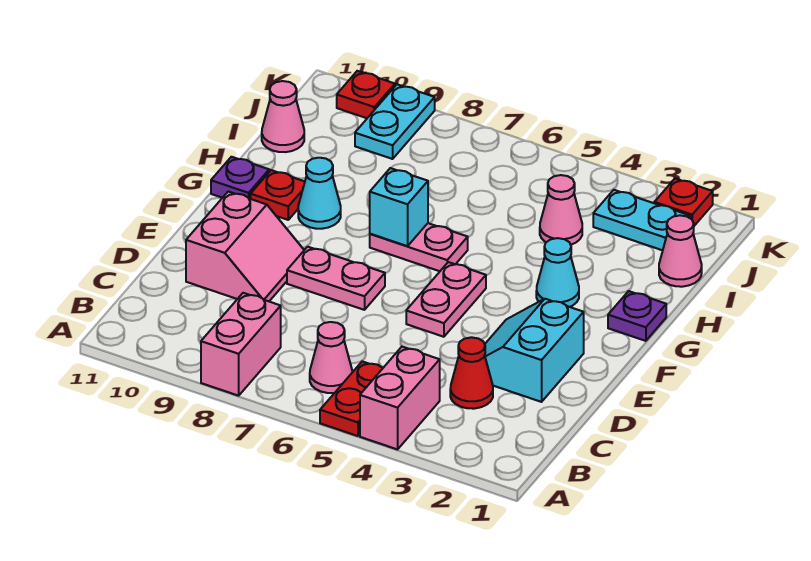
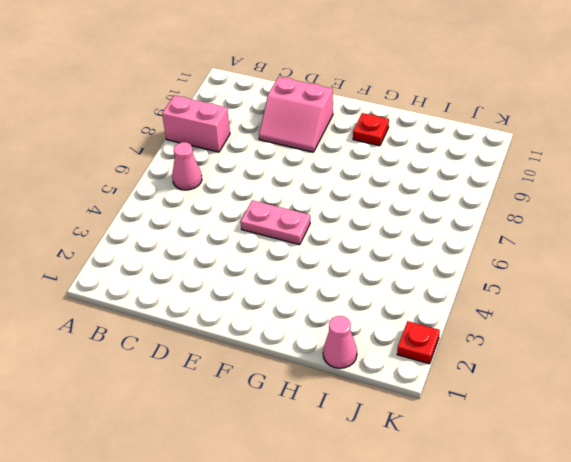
none -> pink 1x2 brick [360,347,440,449]
none -> red 1x2 plate [320,361,383,436]
none -> red 1x1 cone [450,337,493,409]

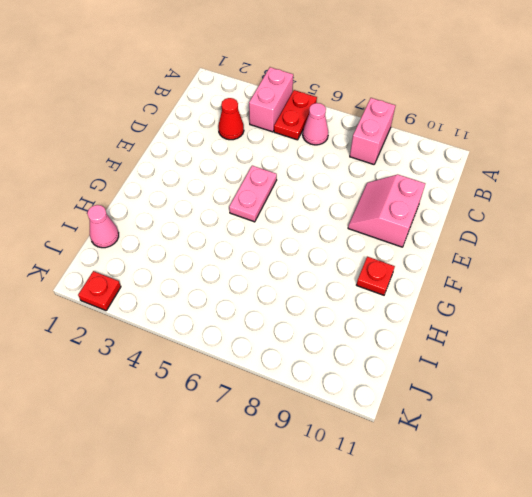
none -> cyan 2x2 slope [485,299,584,402]
none -> pink 1x2 plate [287,247,385,310]
none -> purple 1x1 plate [608,291,666,341]

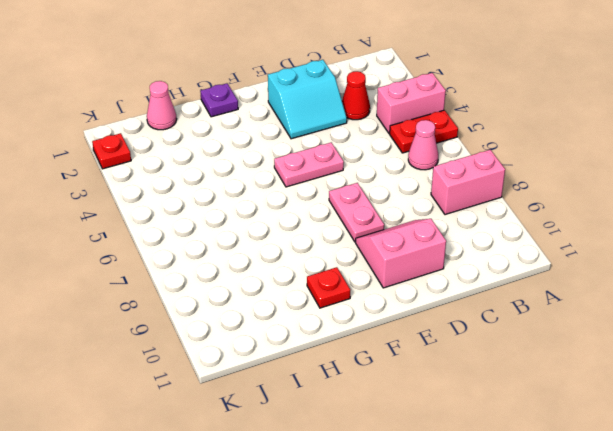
none -> cyan 1x1 cone [536,238,579,307]
none -> pink 1x2 plate [370,223,468,271]
none -> cyan 1x1 cone [298,158,341,229]

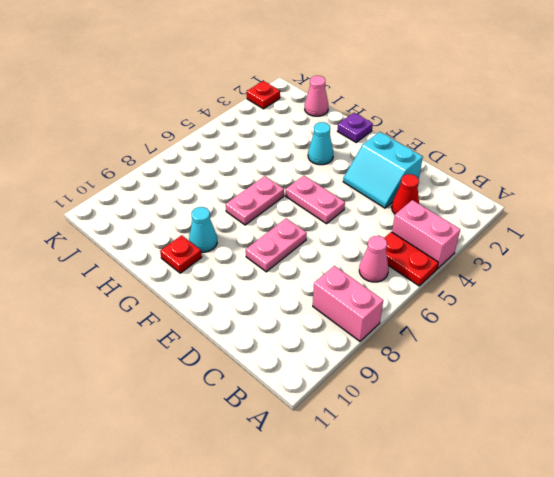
none -> pink 2x2 slope [186,192,304,301]
none -> purple 1x1 plate [211,157,269,199]
none -> pink 1x1 cone [540,175,582,245]

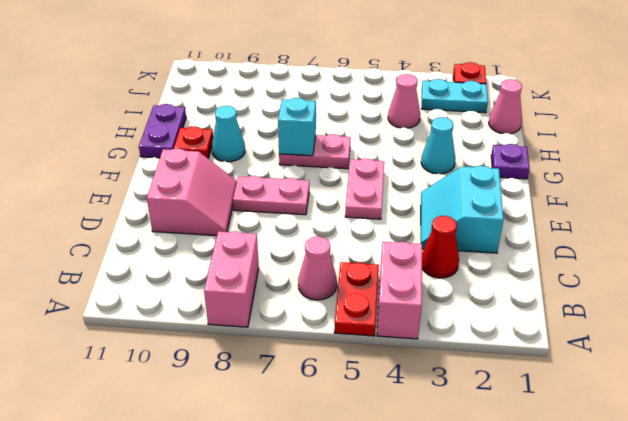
purple 1x2 plate [139,104,186,158] -> purple 1x1 plate [211,157,269,199]
none -> pink 1x1 cone [262,81,304,152]
none -> cyan 1x2 plate [355,84,435,159]
none -> red 1x1 plate [337,71,395,118]

